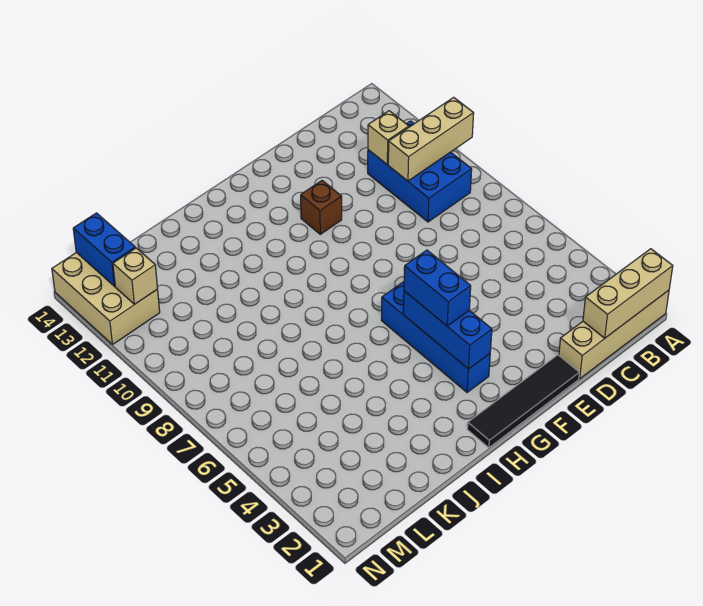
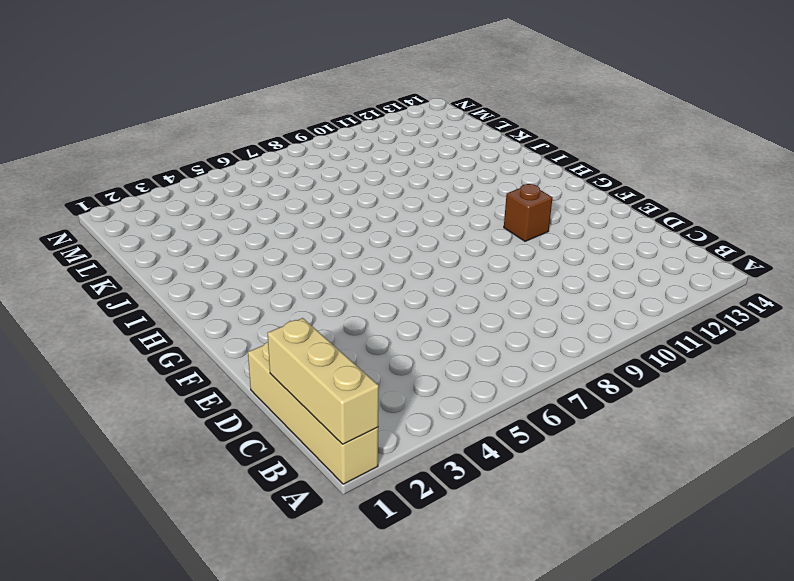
none -> blue 2x3 brick [368,121,472,222]
none -> black 1x4 tile [467,355,579,448]
none -> blue 1x4 brick [381,282,490,392]

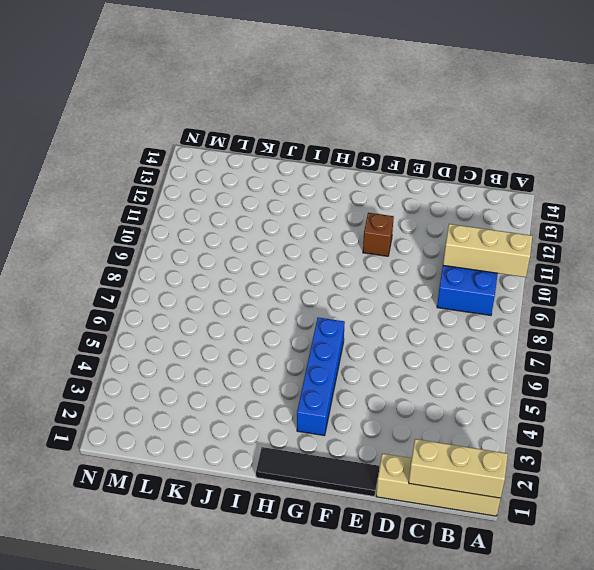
none -> tan 2x3 brick [52,253,160,344]
none -> tan 1x1 brick [368,111,409,164]
none -> blue 1x3 brick [403,291,492,369]

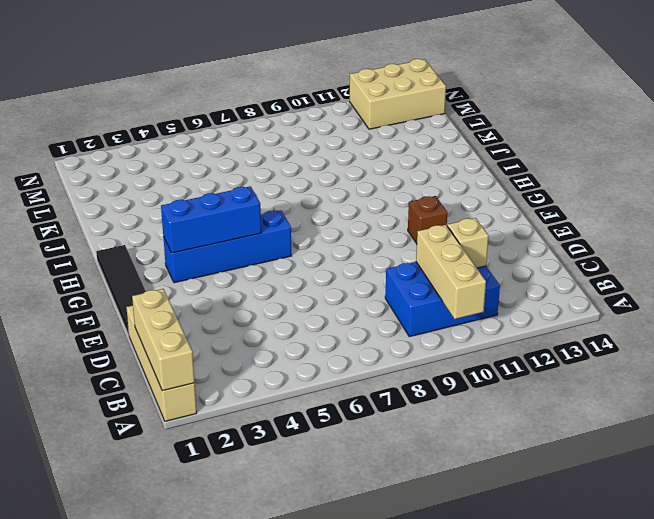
none -> tan 1x1 brick [113,248,158,304]
none -> blue 1x2 brick [73,213,135,286]
none -> blue 1x2 brick [404,250,471,326]

